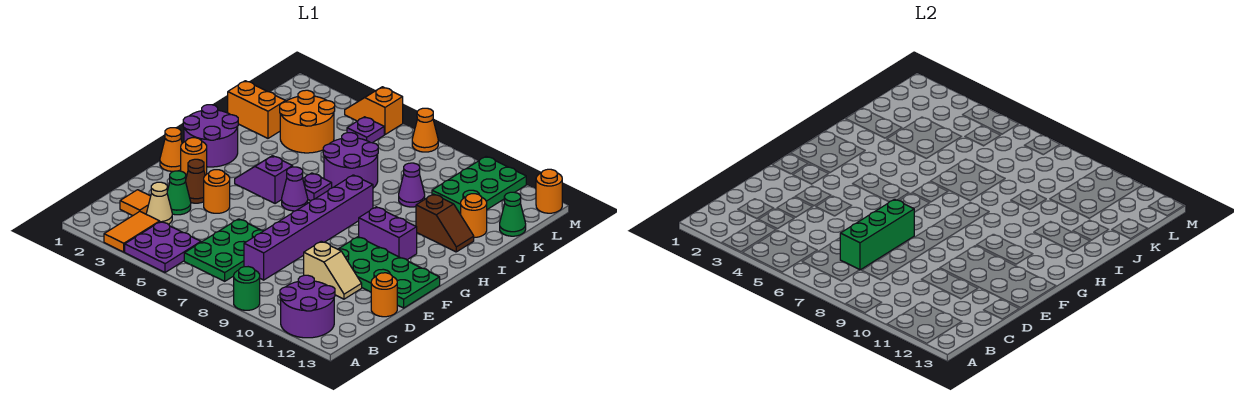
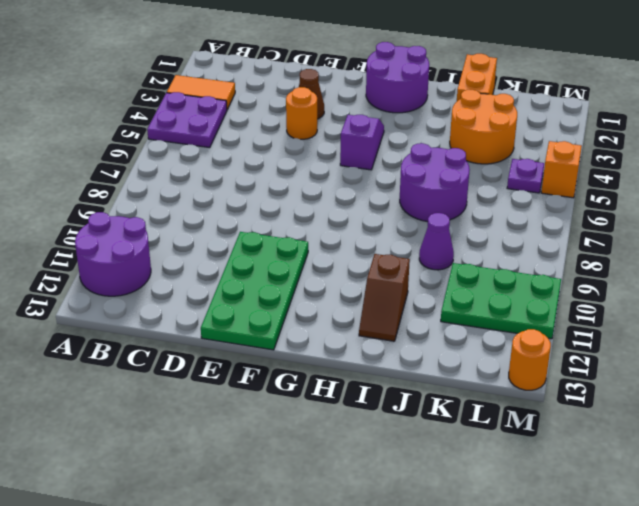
none -> green 1x1 round brick [234,267,260,310]
none -> green 2x3 plate [184,219,264,281]
none -> orange 1x1 tile [120,190,151,216]
none -> tan 1x1 cone [146,182,172,224]

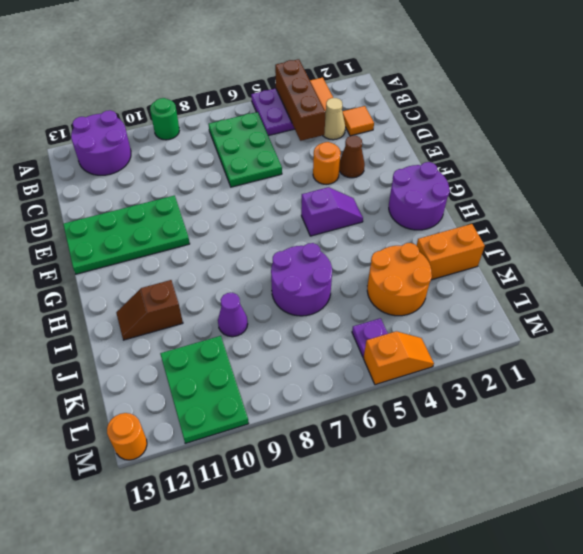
brown 1x3 brick [275,59,326,141] -> none
none -> purple 1x6 brick [244,175,373,280]
none -> green 1x1 cone [167,171,191,215]
none -> tan 1x2 slope [304,241,362,299]
none -> orange 1x1 round brick [371,273,397,317]

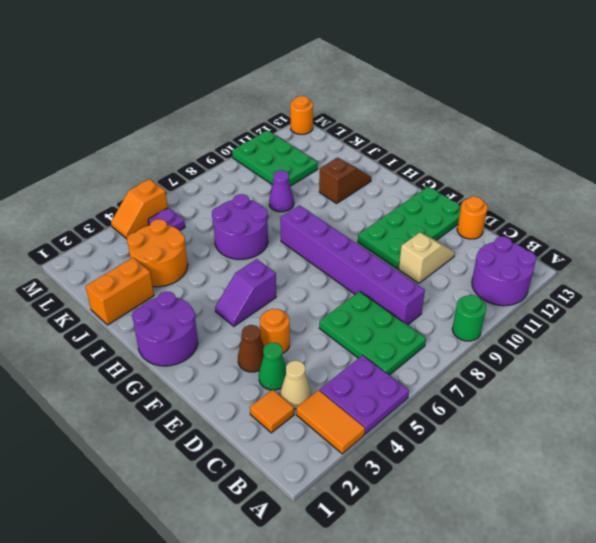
none -> orange 1x1 cone [160,128,182,171]
none -> orange 1x1 round brick [181,138,207,177]
none -> purple 1x1 cone [282,167,308,211]
none -> purple 1x2 brick [359,207,417,260]

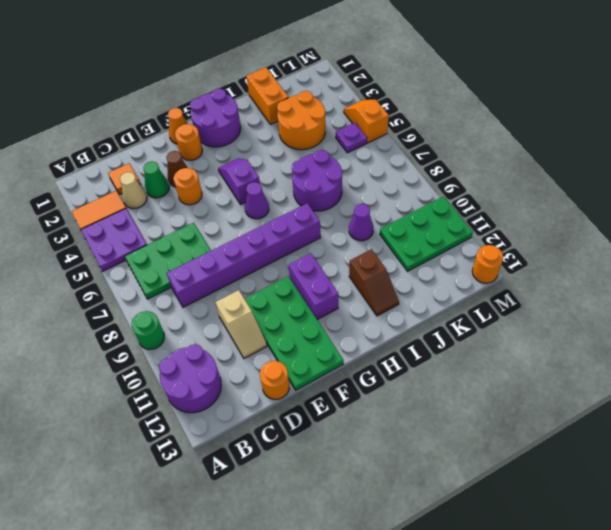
none -> purple 1x1 plate [303,173,332,201]
none -> orange 1x1 round brick [461,194,487,238]
none -> green 1x1 cone [500,192,526,236]
none -> orange 1x1 cone [412,108,438,152]

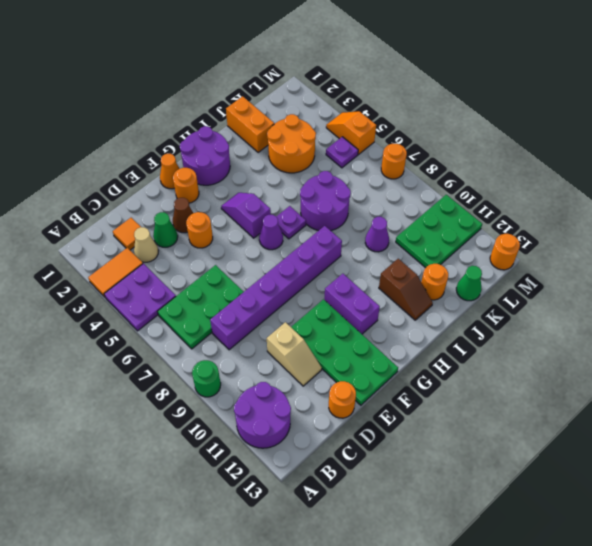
orange 1x1 round brick [381,144,407,179] -> orange 1x1 cone [412,108,438,152]
none -> green 1x3 brick [840,199,914,270]

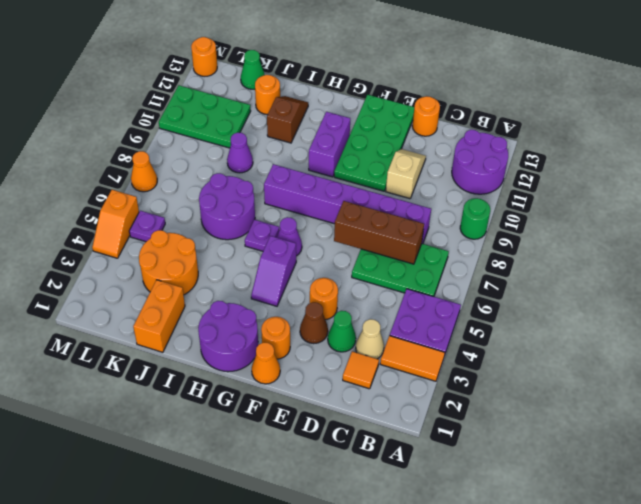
brown 1x3 brick [334,201,424,264] -> green 1x3 brick [840,199,914,270]

